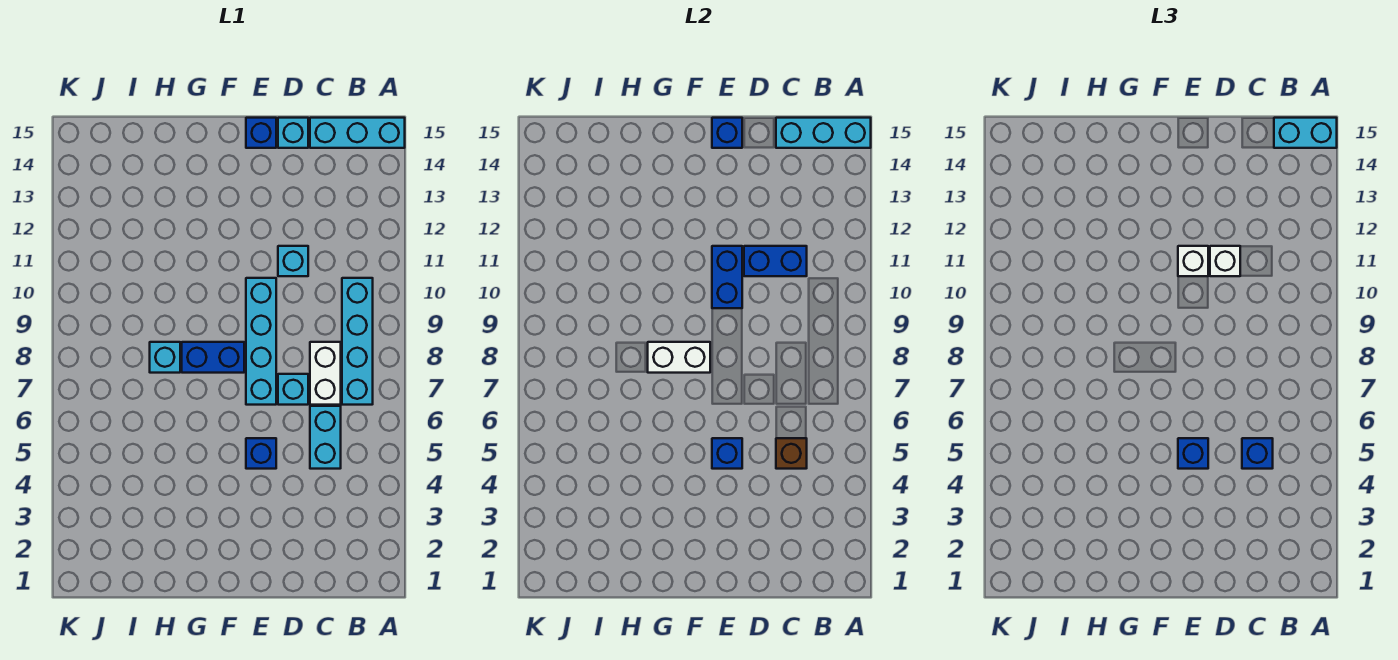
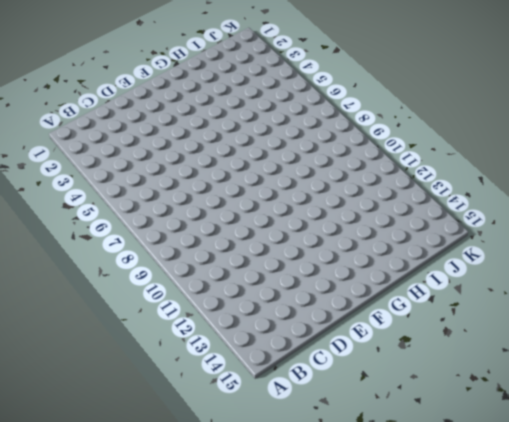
none -> cyan 1x3 brick [310,118,405,148]
none -> cyan 1x4 brick [342,278,373,405]
none -> cyan 1x2 brick [310,406,341,469]

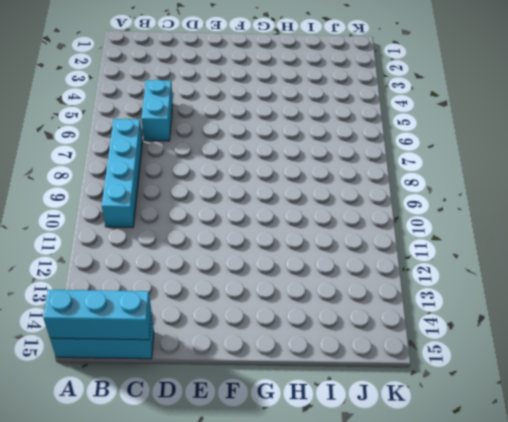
none -> white 1x2 brick [310,342,341,405]
none -> cyan 1x1 brick [278,374,308,405]
none -> cyan 1x1 brick [278,246,308,276]

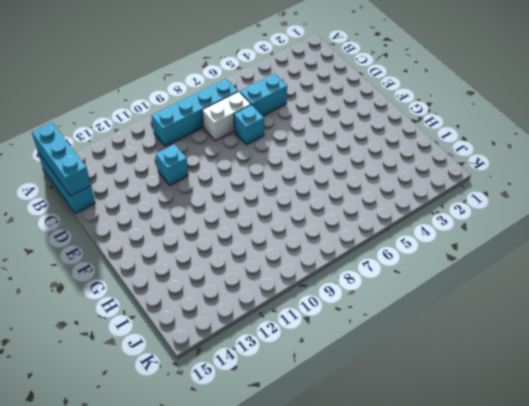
none -> cyan 1x1 brick [278,118,308,148]
none -> blue 1x1 brick [246,438,276,469]
none -> cyan 1x4 brick [246,278,276,405]

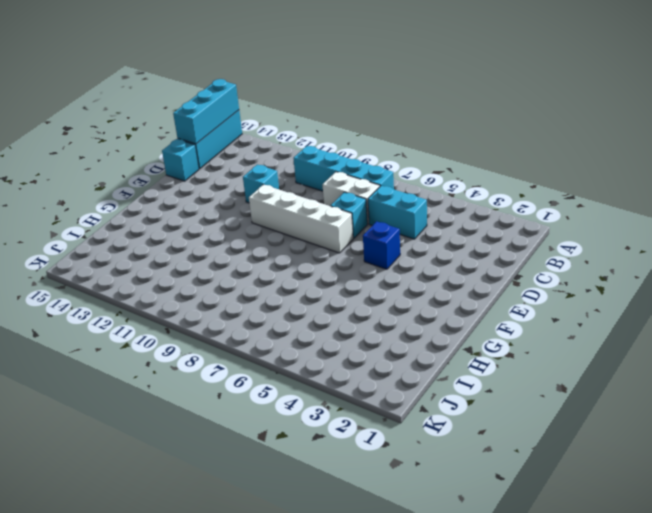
white 1x4 brick [249,185,353,253] -> cyan 1x4 brick [246,278,276,405]
none -> blue 1x1 brick [246,118,276,148]
none -> blue 1x2 brick [182,342,244,373]
none -> cyan 1x1 brick [150,342,180,373]

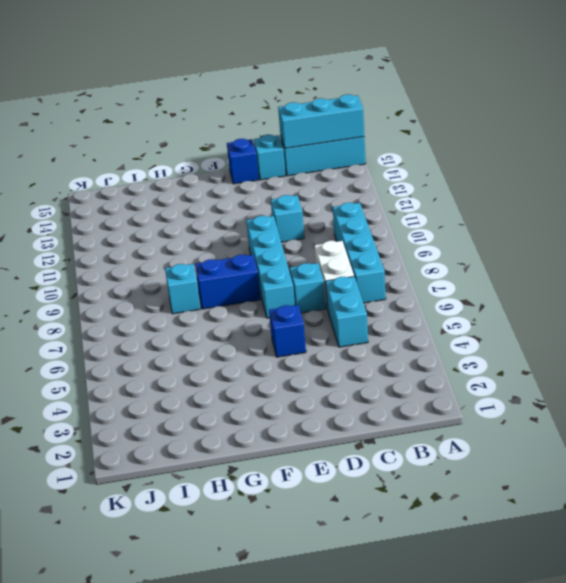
none -> brown 1x1 brick [776,438,807,469]
none -> blue 1x2 brick [744,246,807,276]
none -> blue 1x1 brick [712,438,742,469]

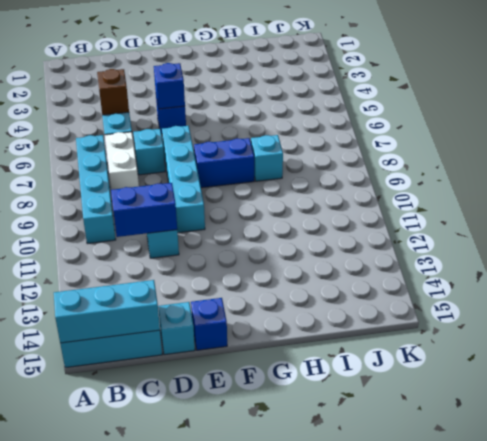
none -> blue 1x2 brick [712,246,742,308]
none -> blue 1x1 brick [712,118,742,148]
none -> white 1x2 brick [648,342,710,373]

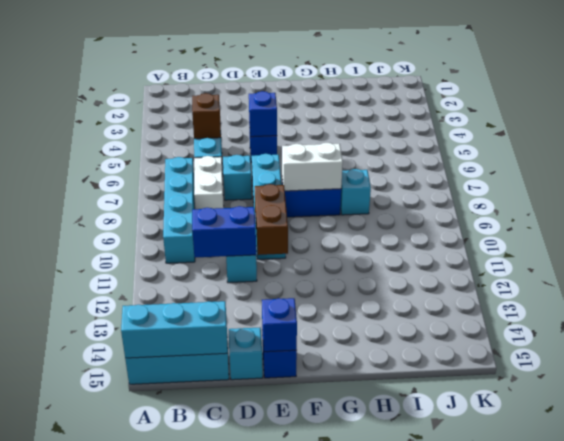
brown 1x2 brick [255,184,288,255] -> blue 1x2 brick [712,246,742,308]
none -> cyan 1x2 brick [1274,118,1337,148]
none -> blue 1x1 brick [1242,438,1273,469]
none -> white 1x1 brick [1210,246,1240,276]

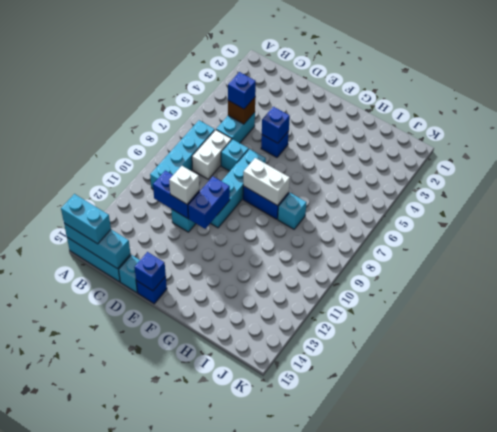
none -> blue 1x1 brick [1178,438,1208,469]
none -> white 1x1 brick [1178,246,1208,276]

